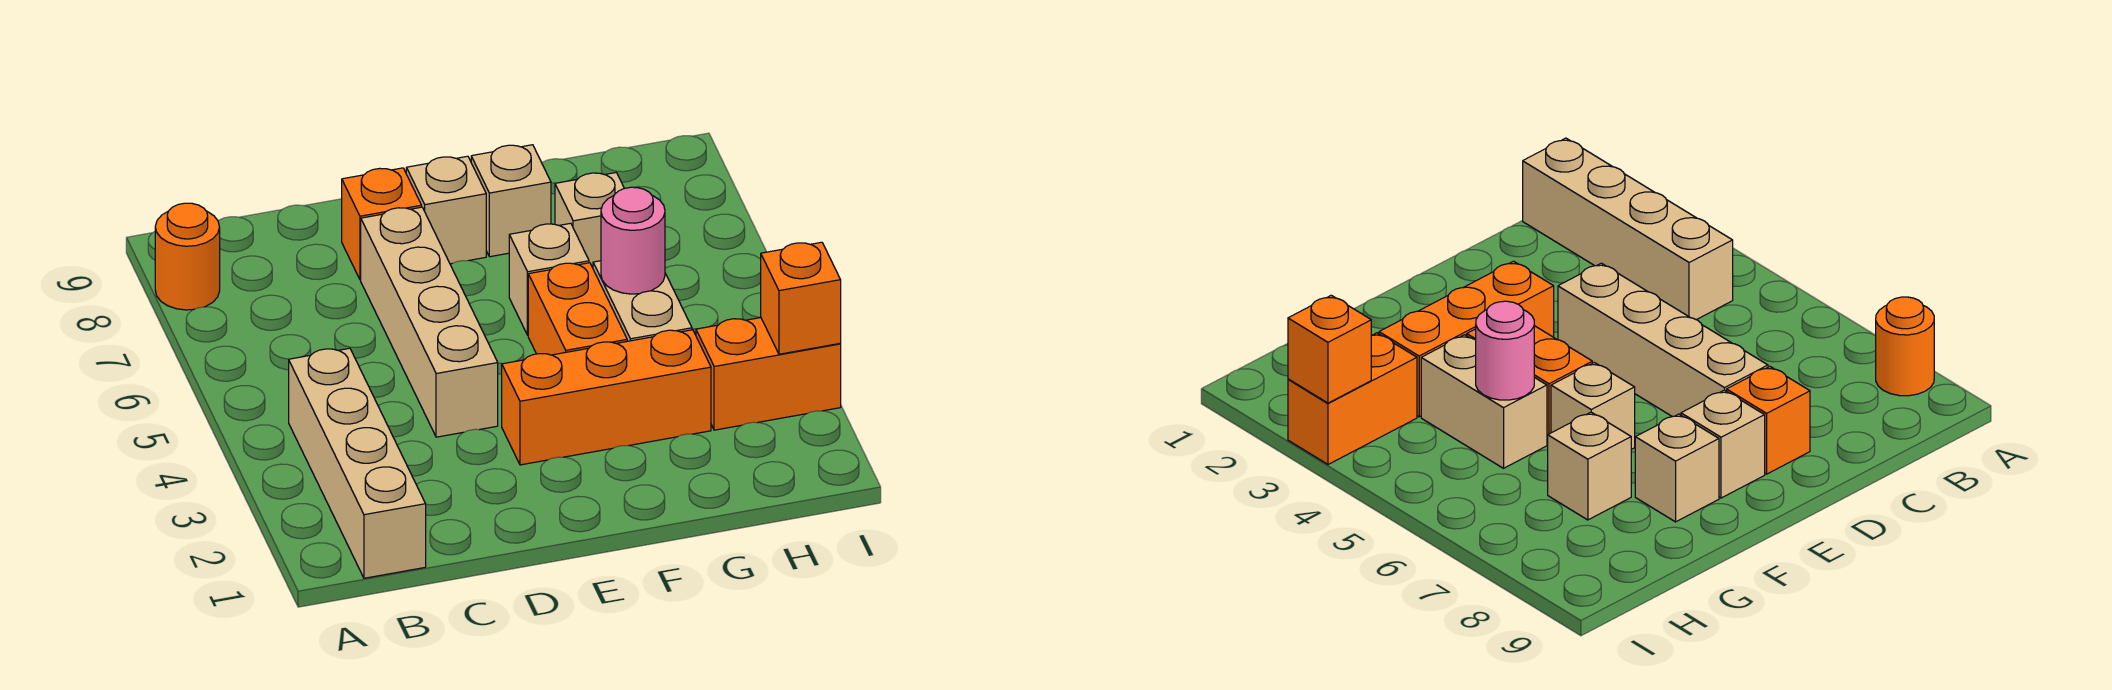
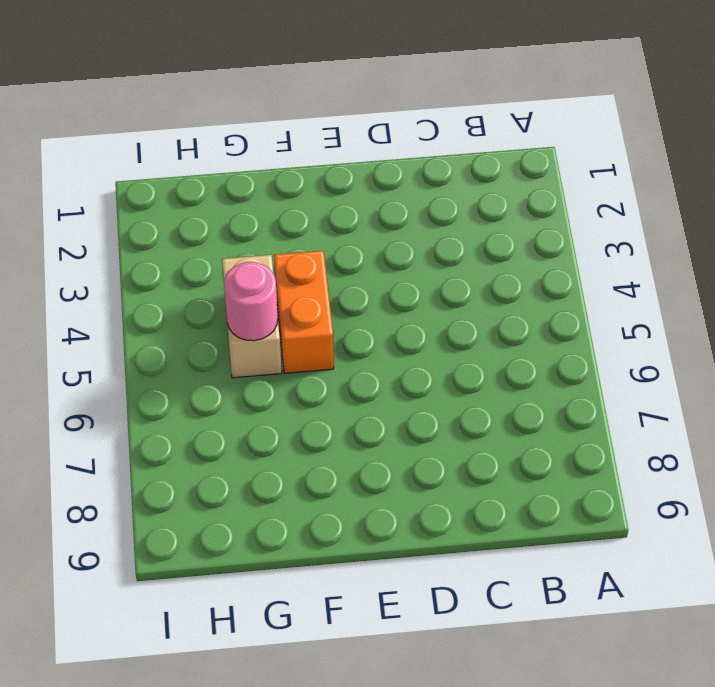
none -> orange 1x1 round brick [155,203,220,310]
none -> tan 1x4 brick [289,348,426,578]
none -> tan 1x4 brick [361,207,498,437]

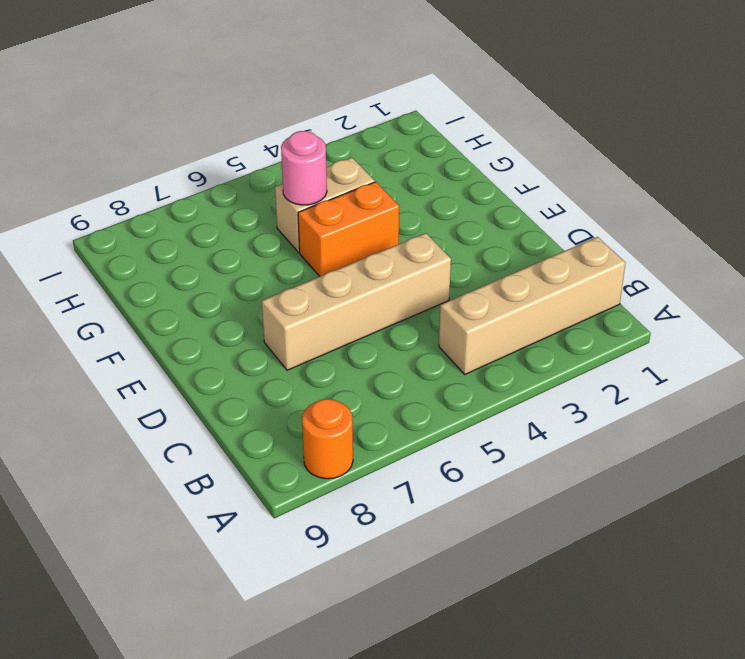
none -> orange 1x1 brick [342,168,422,280]
none -> orange 1x3 brick [502,330,711,465]
none -> tan 1x1 brick [406,156,486,264]

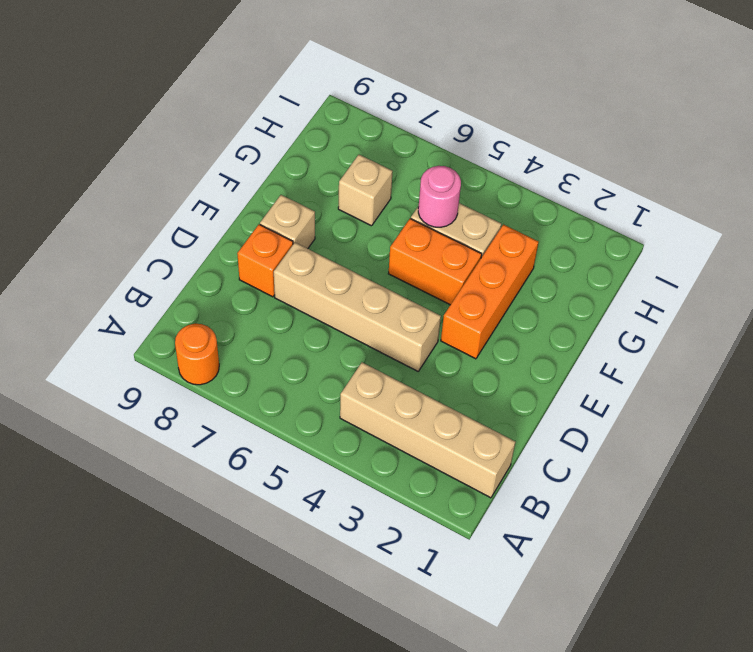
none -> tan 1x1 brick [509,223,589,335]
none -> tan 1x1 brick [471,145,551,257]
none -> orange 1x2 brick [696,318,841,430]

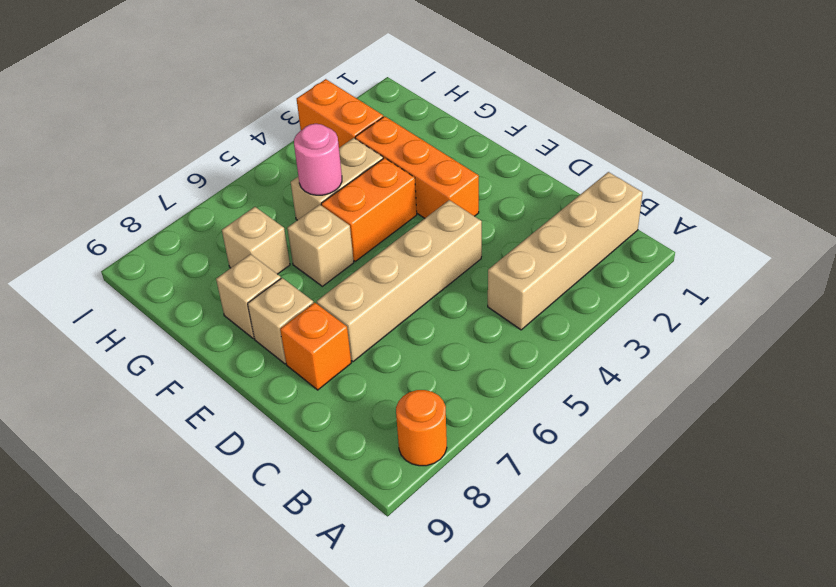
none -> orange 1x1 brick [761,242,841,354]

